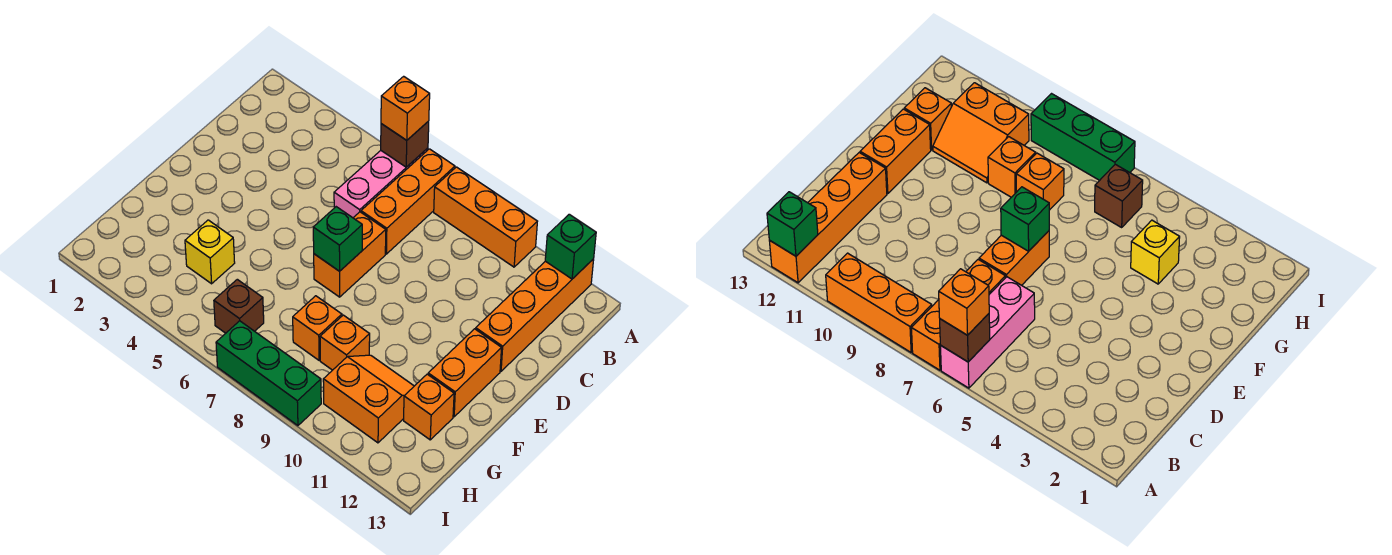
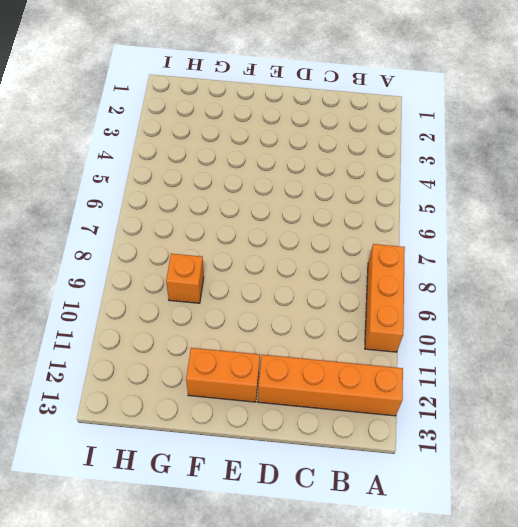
none -> pink 1x3 brick [334,148,428,218]
none -> orange 1x3 brick [361,149,455,254]
none -> orange 1x2 brick [314,212,386,297]

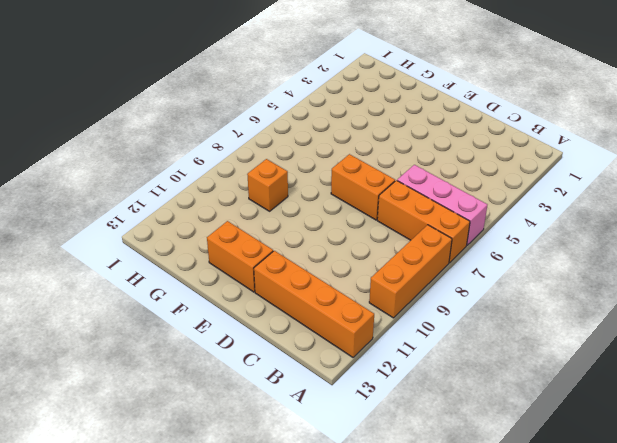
none -> yellow 1x1 brick [185,220,235,284]
none -> orange 1x1 brick [293,296,342,360]
none -> orange 2x2 slope [323,355,414,443]

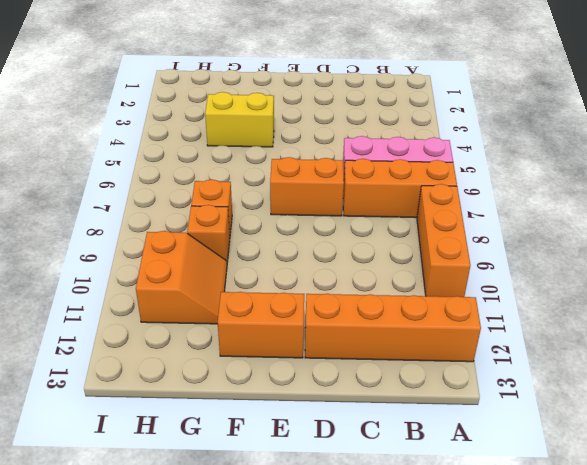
yellow 1x2 brick [205,92,274,147] -> yellow 1x1 brick [185,220,235,284]
none -> orange 1x1 brick [404,374,454,440]
none -> brown 1x1 brick [214,279,264,333]
none -> green 1x3 brick [216,321,321,426]

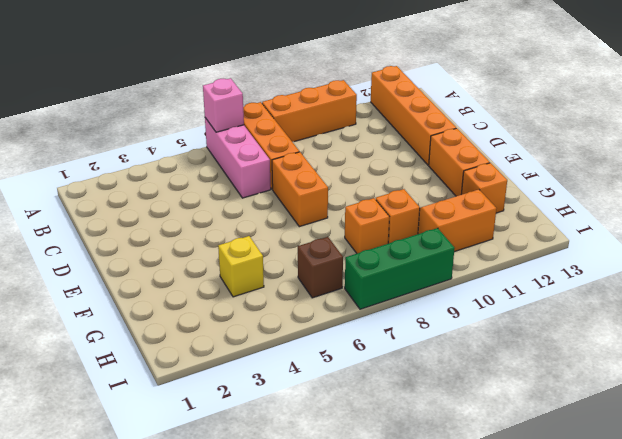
pink 1x1 brick [203,78,244,132] -> brown 1x1 brick [381,121,429,167]
none -> green 1x1 brick [545,214,596,279]
none -> green 1x1 brick [313,207,362,271]
none -> orange 1x1 brick [381,76,430,140]

